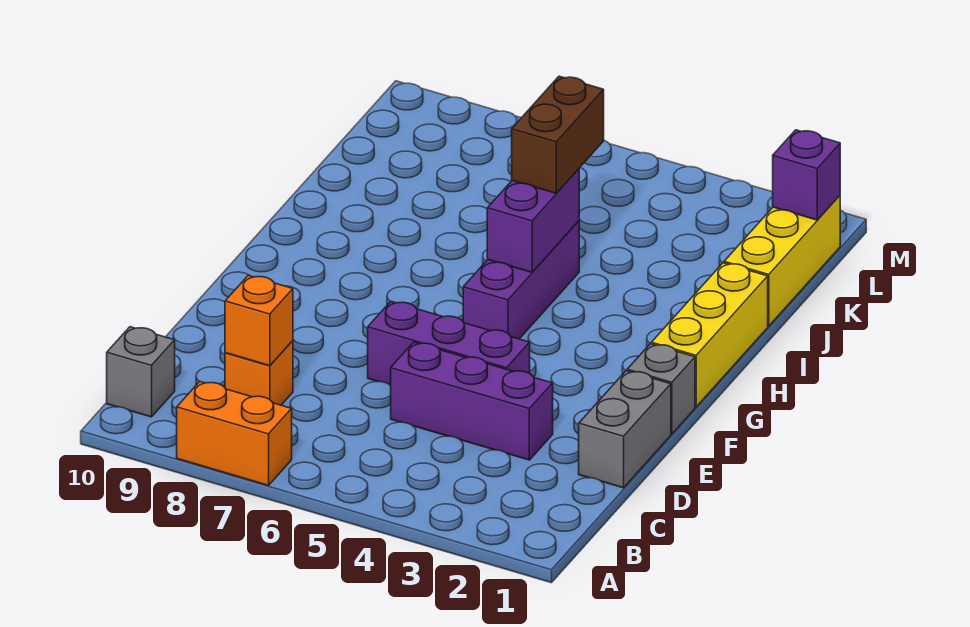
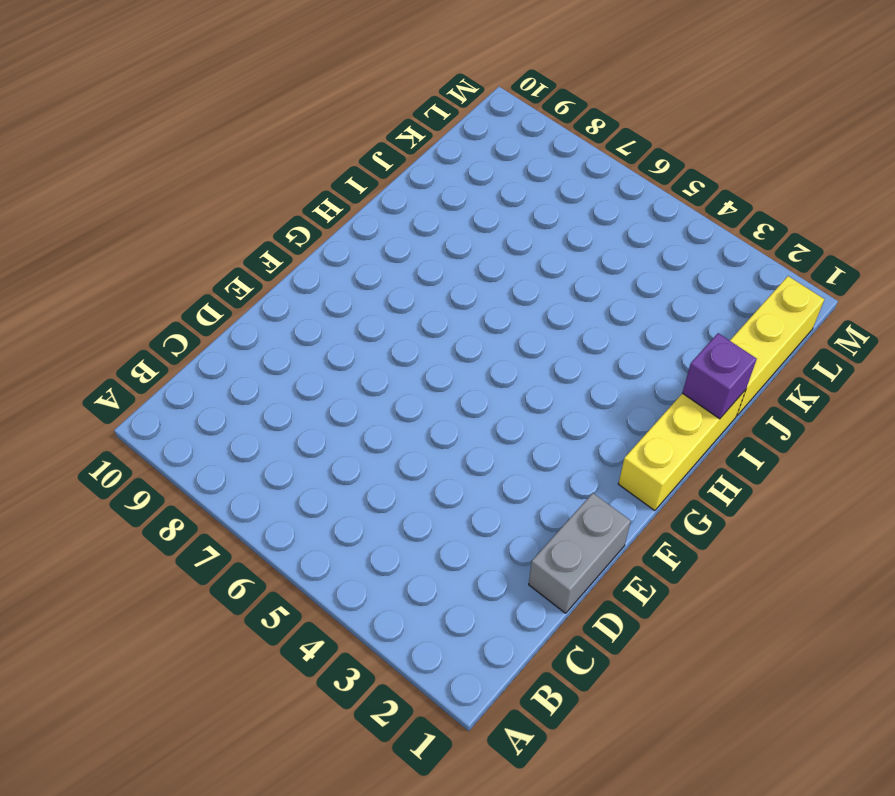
purple 1x1 brick [682,333,757,419] -> purple 1x1 brick moved to [773,130,840,220]
none -> orange 1x2 brick [177,382,292,486]
none -> grey 1x1 brick [107,327,175,417]
none -> orange 1x1 brick [225,341,293,405]

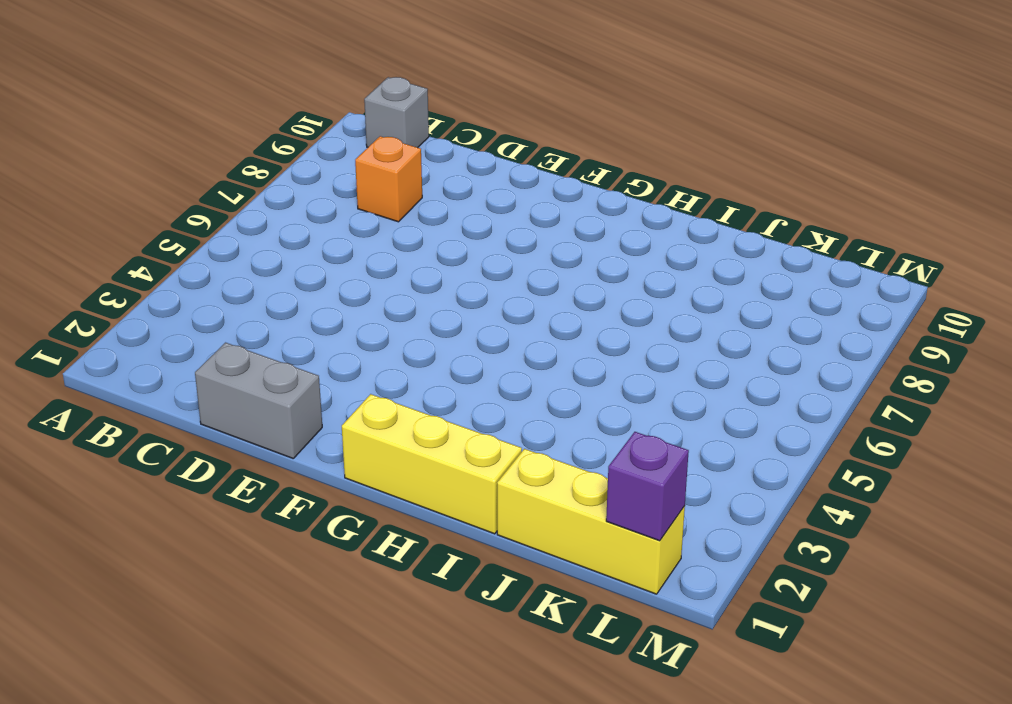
none -> orange 1x2 brick [177,382,292,486]
none -> purple 1x3 brick [390,342,553,460]
none -> purple 1x3 brick [368,301,530,385]

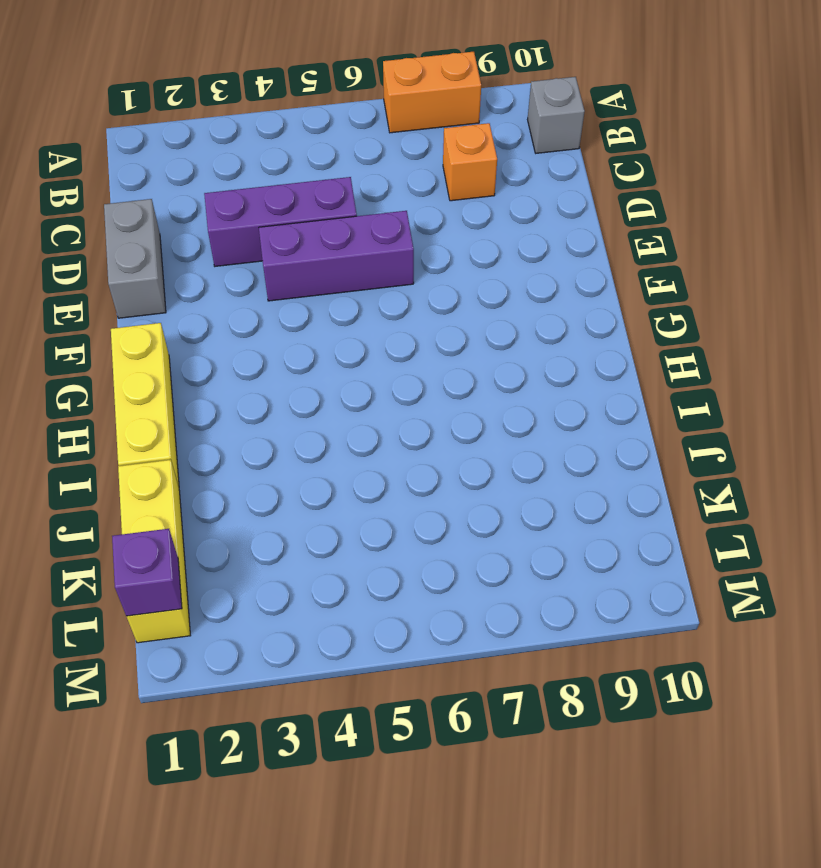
none -> grey 1x1 brick [627,344,695,434]
none -> purple 1x3 brick [463,221,579,339]
none -> orange 1x1 brick [225,275,293,366]

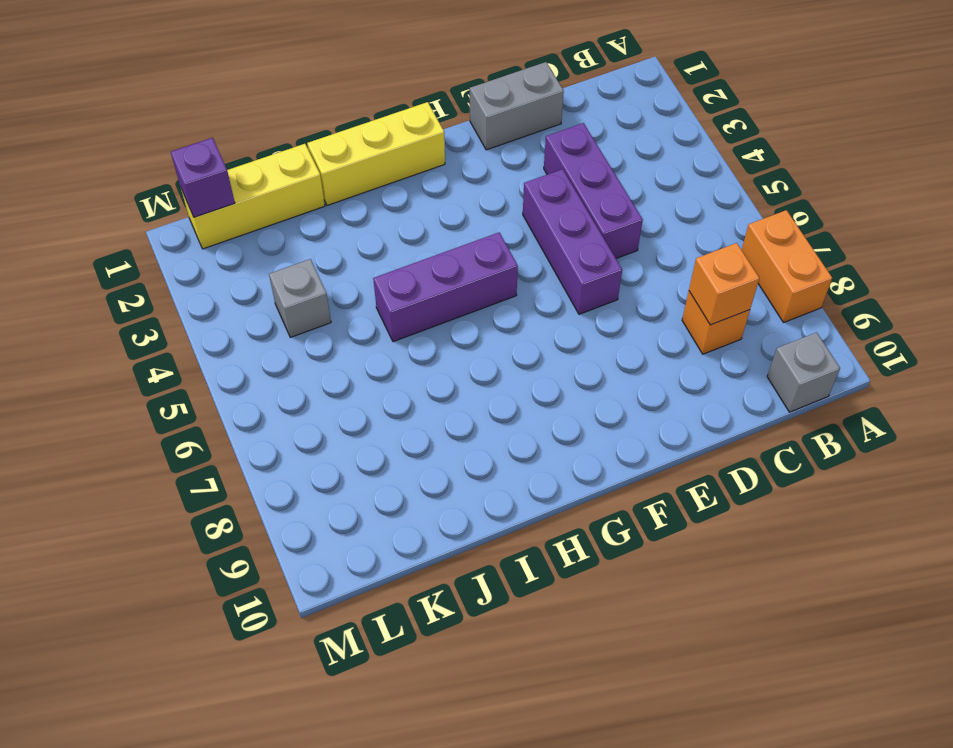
grey 1x1 brick [269,259,331,337] -> grey 1x1 brick moved to [627,344,695,434]
none -> purple 1x2 brick [487,169,579,272]
none -> brown 1x2 brick [512,76,604,193]

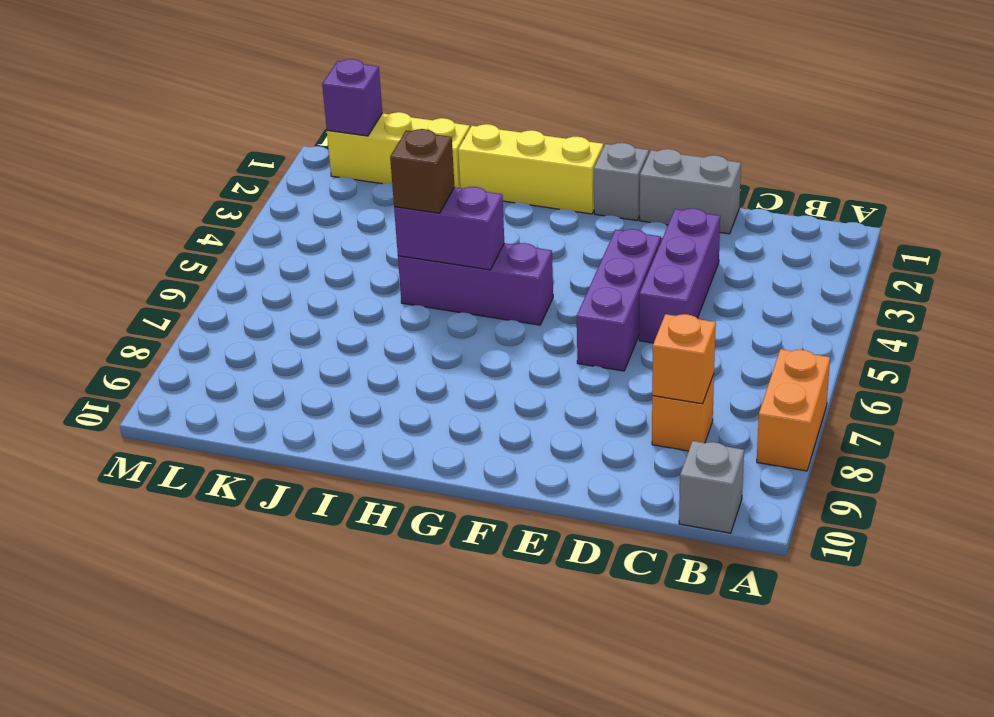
brown 1x1 brick [390,129,455,213] -> brown 1x2 brick [512,76,604,193]

